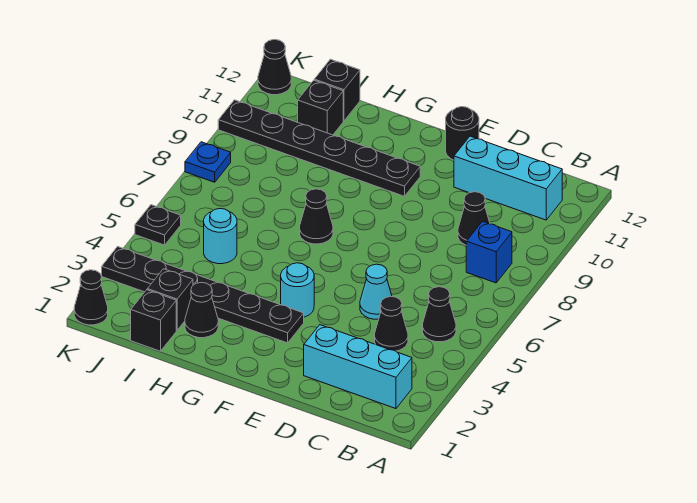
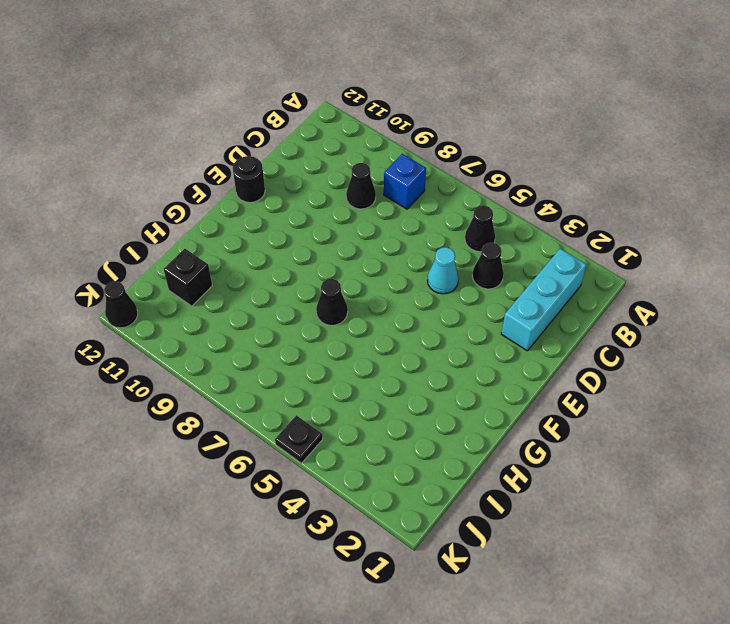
none -> cyan 1x3 brick [454,136,562,220]
none -> black 1x6 plate [101,247,304,343]
none -> cyan 1x1 round brick [281,263,314,317]

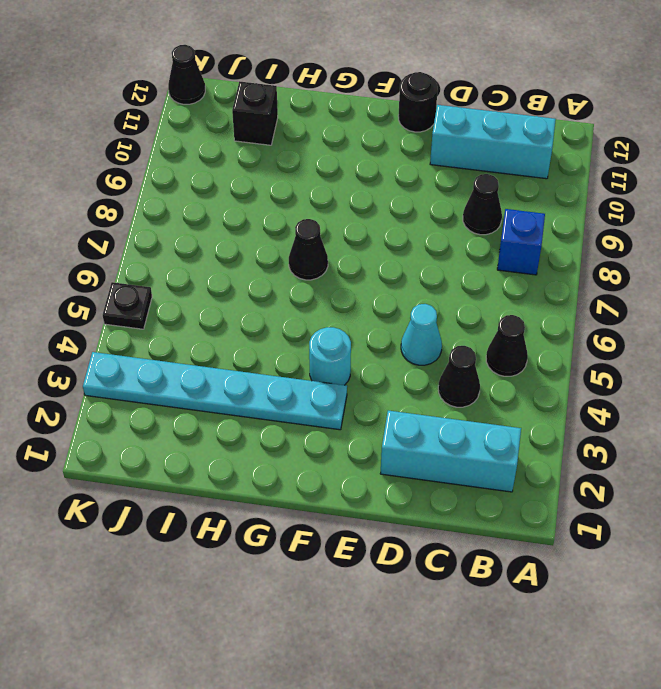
cyan 1x6 plate [83,352,347,430] -> black 1x6 plate [101,247,304,343]
none -> black 1x6 plate [218,100,420,196]
none -> black 1x1 cone [185,282,218,338]
none -> black 1x1 brick [131,290,176,351]

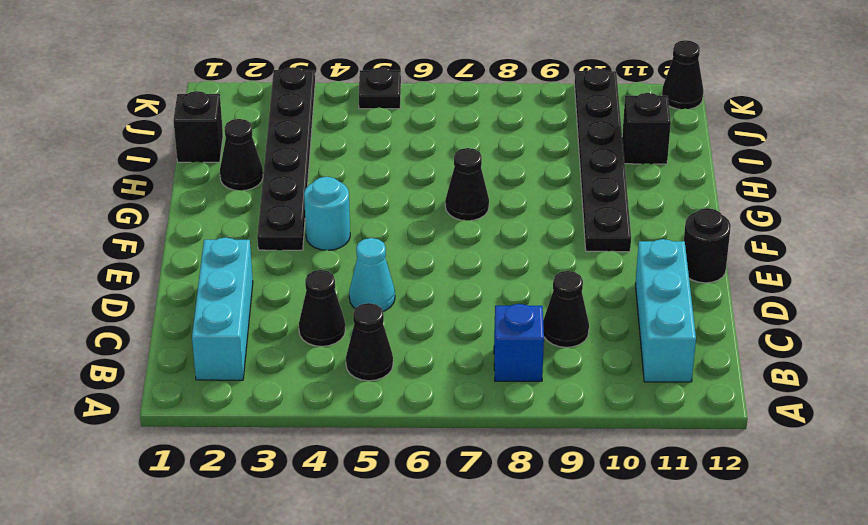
none -> black 1x1 brick [147,269,193,330]
none -> cyan 1x1 round brick [204,209,237,264]
none -> black 1x1 brick [314,59,360,121]

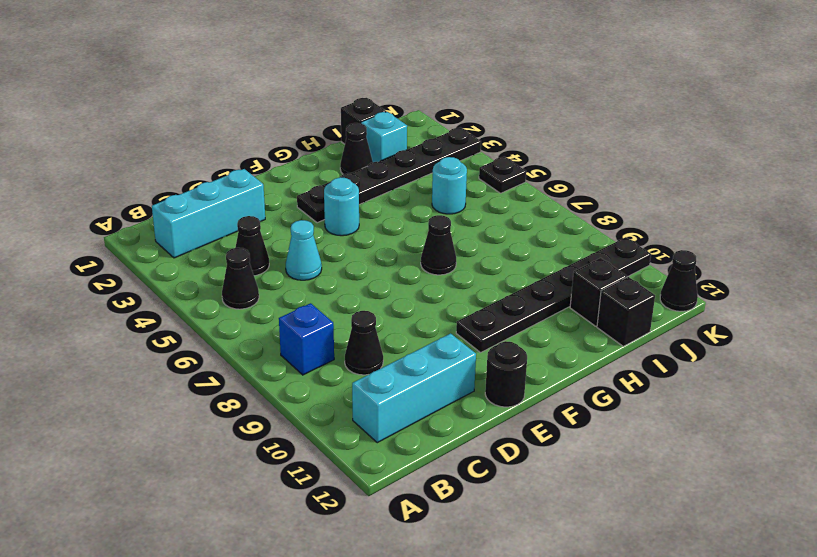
cyan 1x1 brick [361,112,407,162] -> black 1x1 brick [147,269,193,330]
none -> black 1x1 cone [74,270,108,325]
none -> blue 1x1 plate [185,142,231,182]

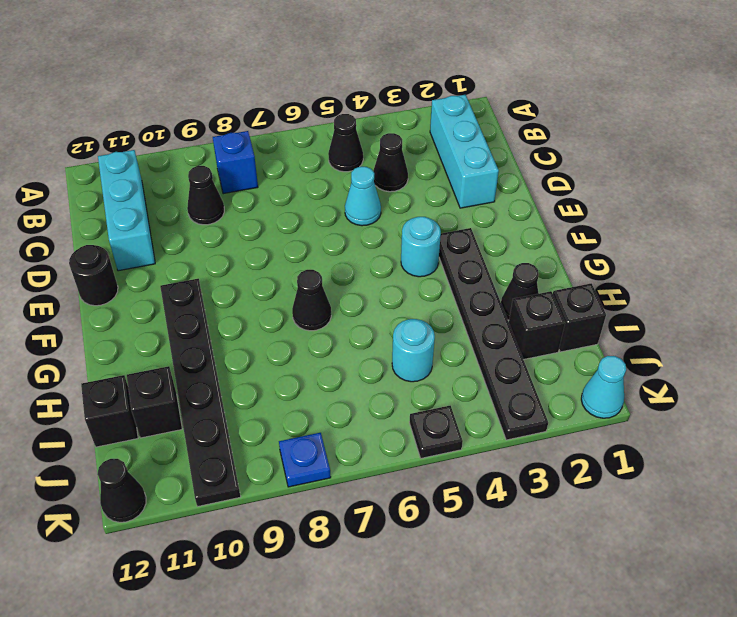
cyan 1x1 cone [581,356,626,418] -> black 1x1 cone [74,270,108,325]

